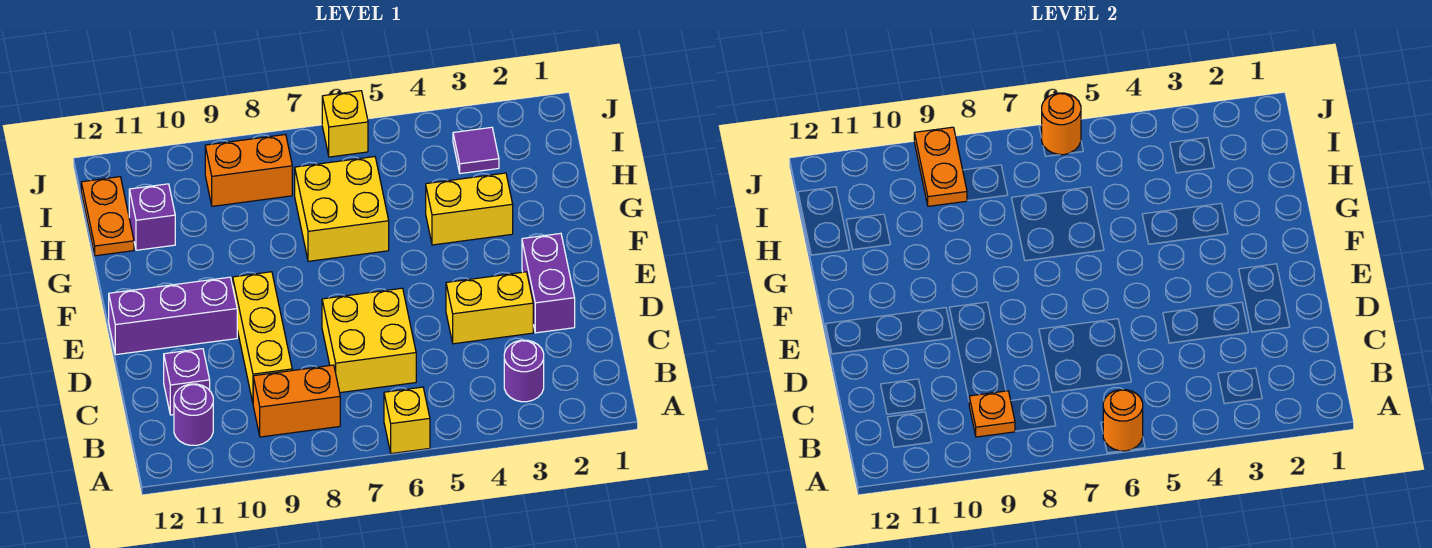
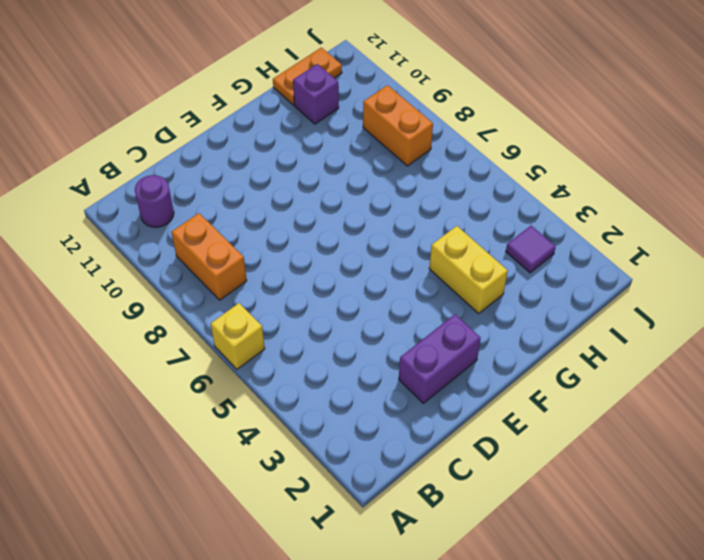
none -> purple 1x1 round brick [504,340,544,402]
none -> yellow 2x2 brick [322,288,416,393]
none -> yellow 1x3 brick [233,272,292,402]

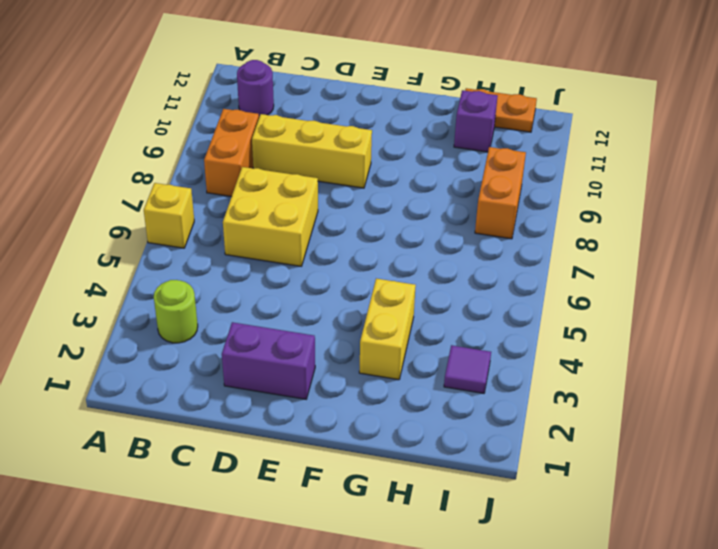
lime 1x1 round brick [154,280,198,343] -> purple 1x1 round brick [504,340,544,402]
none -> purple 1x1 brick [164,349,210,415]
none -> yellow 1x2 brick [446,272,533,344]
none -> purple 1x3 brick [109,277,237,355]

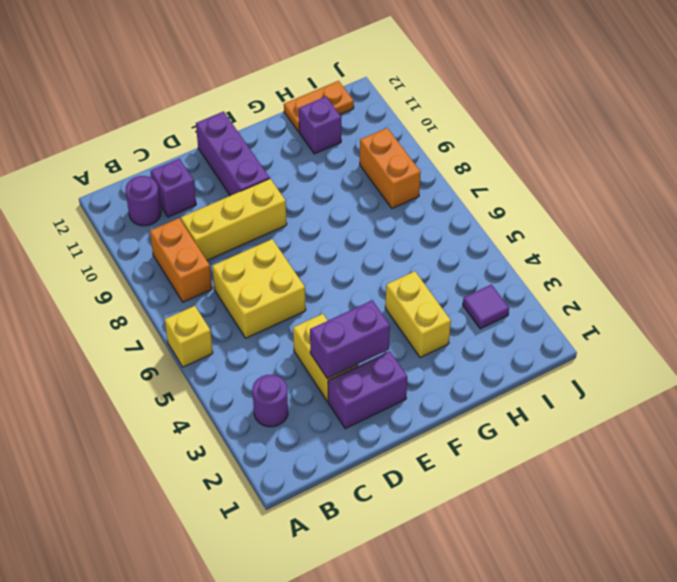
purple 1x2 brick [310,300,390,379] -> none
none -> yellow 2x2 brick [295,157,389,261]
none -> yellow 1x1 brick [322,91,368,157]
none -> orange 1x1 round brick [1103,390,1143,451]

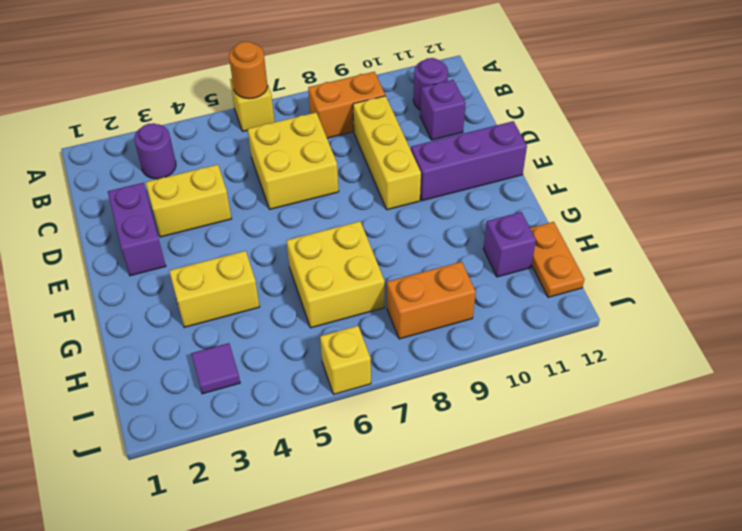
none -> orange 1x1 plate [969,391,1015,437]
none -> orange 1x2 plate [914,127,967,206]
none -> orange 1x1 round brick [1041,93,1081,155]

